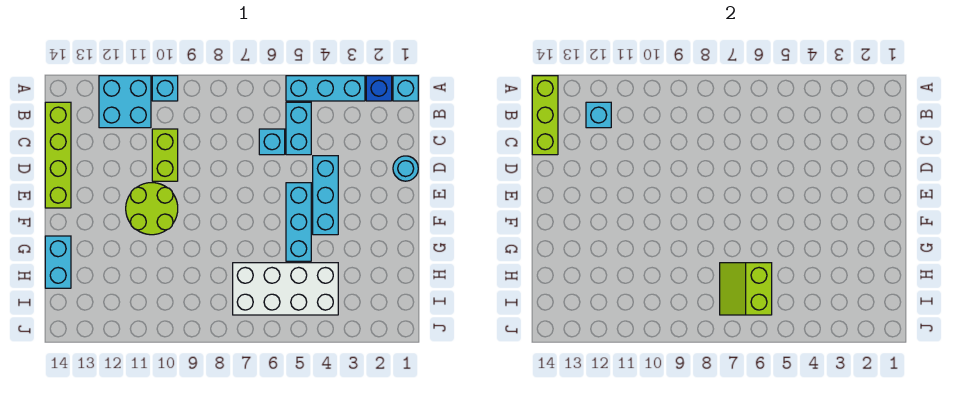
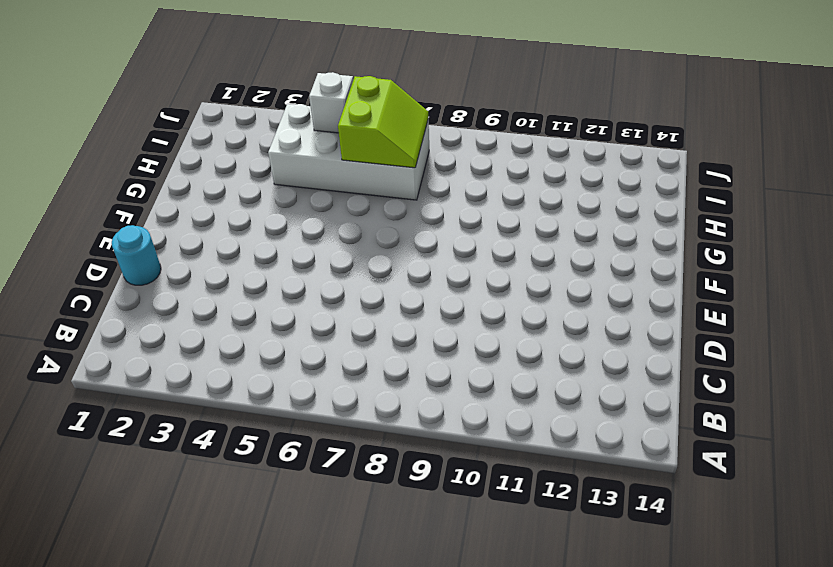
white 1x1 brick [309,72,353,133] -> none
none -> cyan 1x1 brick [393,76,418,101]
none -> blue 1x1 brick [366,76,392,101]
none -> cyan 1x3 brick [286,76,365,101]

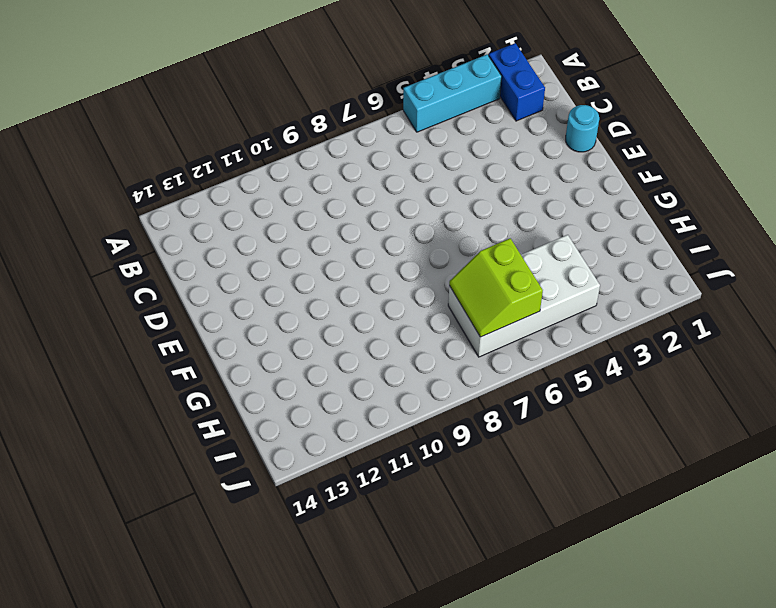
blue 1x2 brick [489,43,545,121] -> blue 1x1 brick [366,76,392,101]
none -> cyan 1x1 brick [393,76,418,101]
none -> cyan 1x1 brick [152,76,178,101]
none -> cyan 2x2 brick [99,76,151,128]

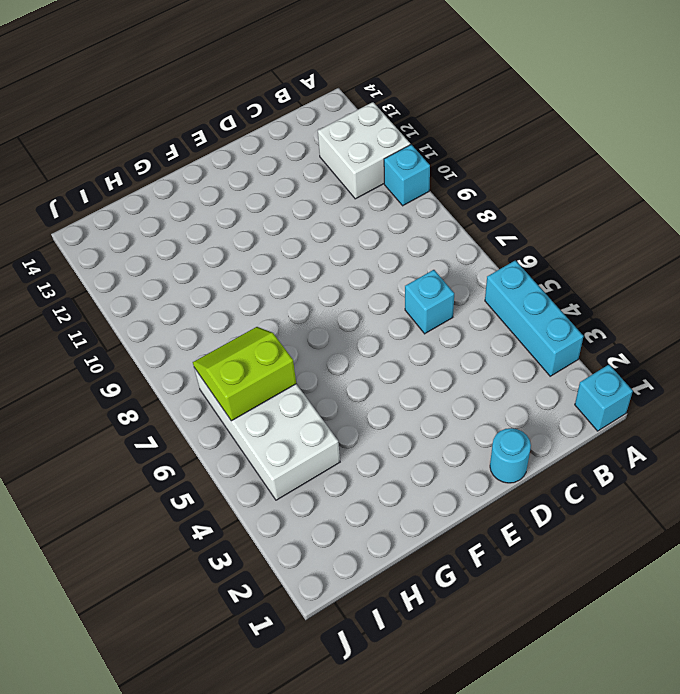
white 2x2 brick [318,102,410,199] -> cyan 2x2 brick [99,76,151,128]
none -> blue 1x1 brick [366,76,392,101]
none -> cyan 1x2 brick [286,102,311,155]
none -> lime 1x4 brick [45,102,71,208]

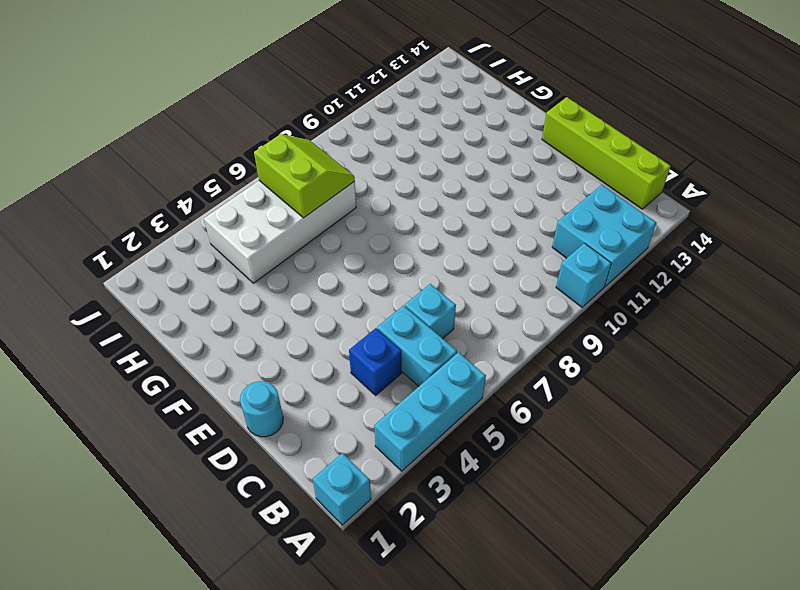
blue 1x1 brick [349,328,402,395] -> blue 1x1 brick moved to [366,76,392,101]
none -> lime 1x2 brick [152,129,178,181]
none -> cyan 1x3 brick [313,156,338,235]
none -> cyan 1x3 brick [286,183,311,261]

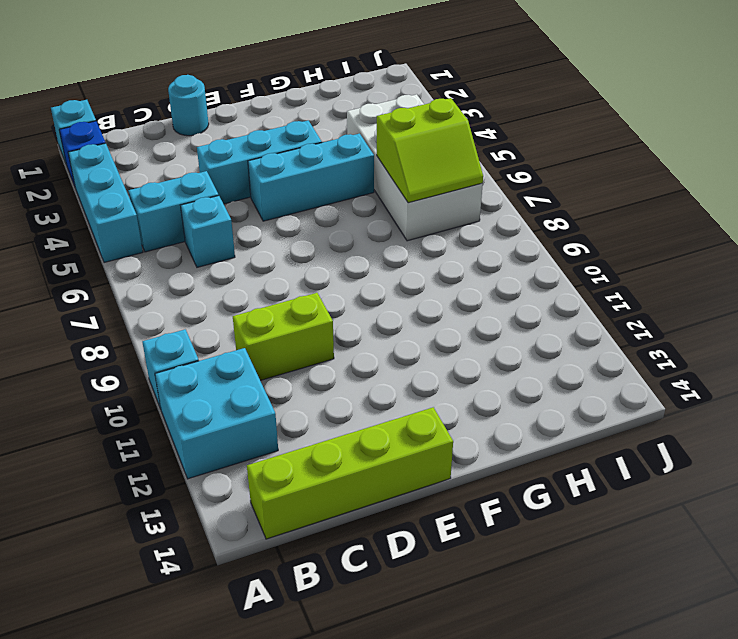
none -> lime 2x2 round brick [126,183,178,235]
none -> cyan 1x2 brick [45,236,71,288]
none -> lime 1x3 brick [532,76,558,155]

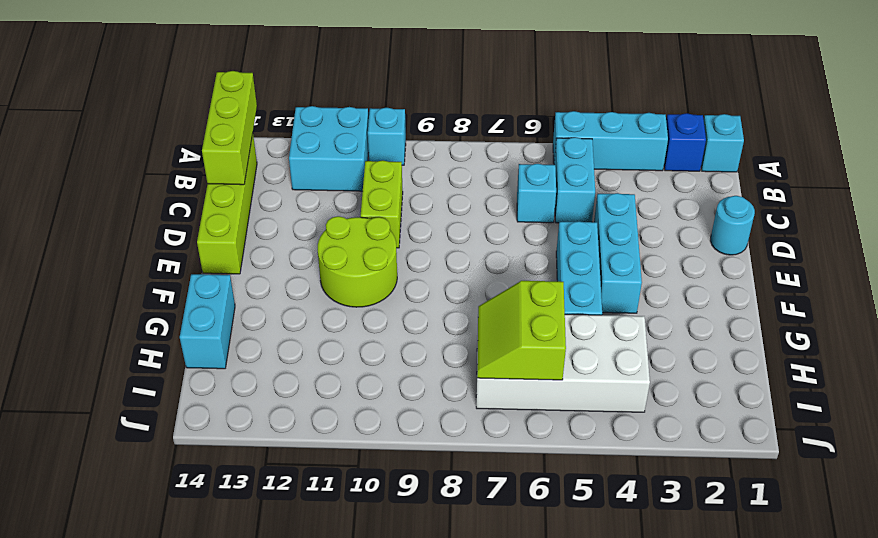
none -> cyan 1x1 brick [586,102,611,128]

